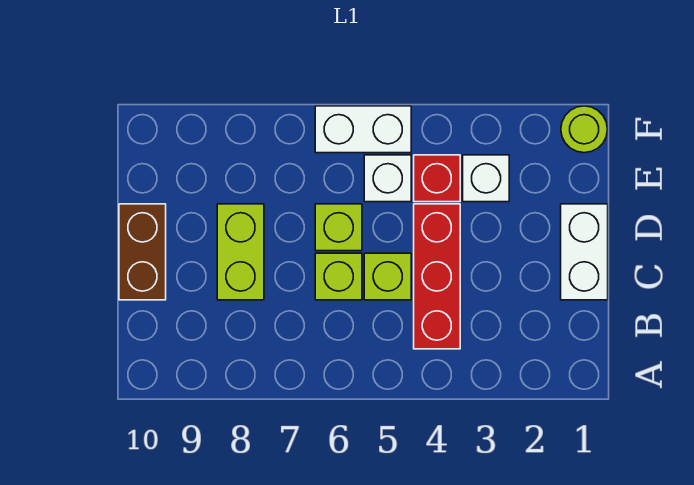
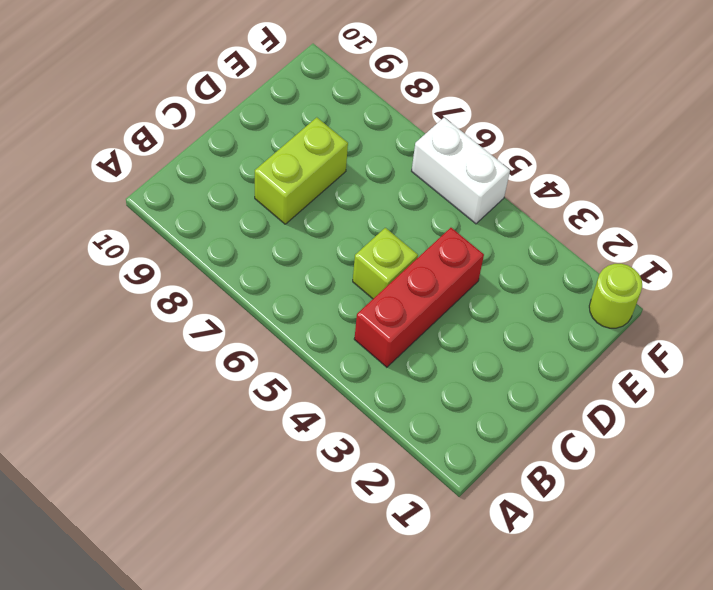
none -> white 1x2 brick [561,204,608,300]
none -> lime 1x1 brick [315,253,362,300]
none -> brown 1x2 brick [119,204,166,300]

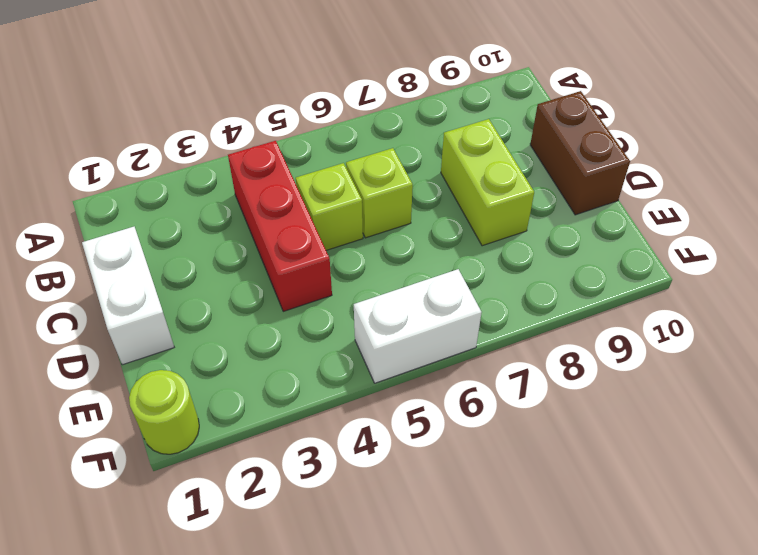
none -> lime 1x1 brick [315,204,362,251]
none -> white 1x1 brick [463,155,509,202]
none -> red 1x1 brick [414,155,460,202]

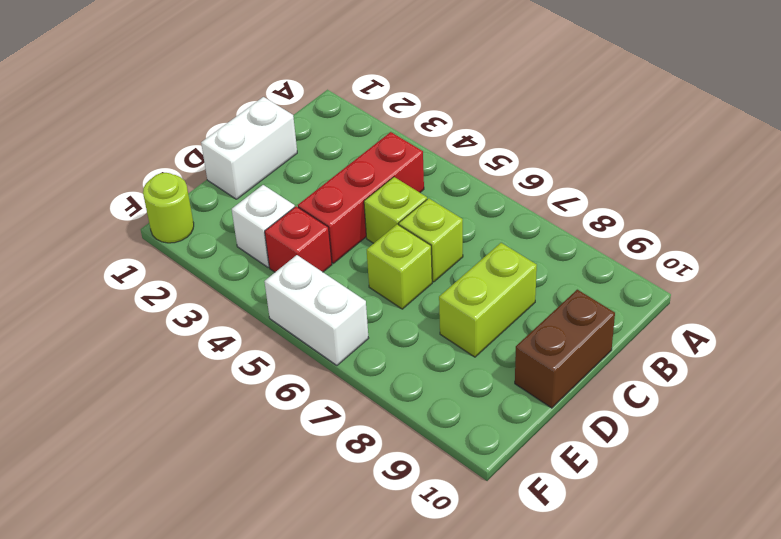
none -> white 1x1 brick [364,155,411,202]

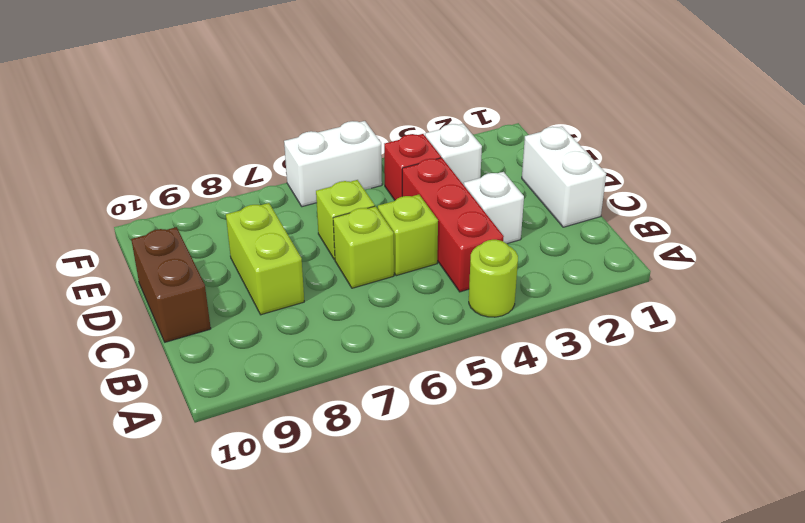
lime 1x1 round brick [469,240,518,317] -> lime 1x1 round brick moved to [561,106,607,153]
white 1x1 brick [464,172,524,244] -> white 1x1 brick moved to [364,155,411,202]

